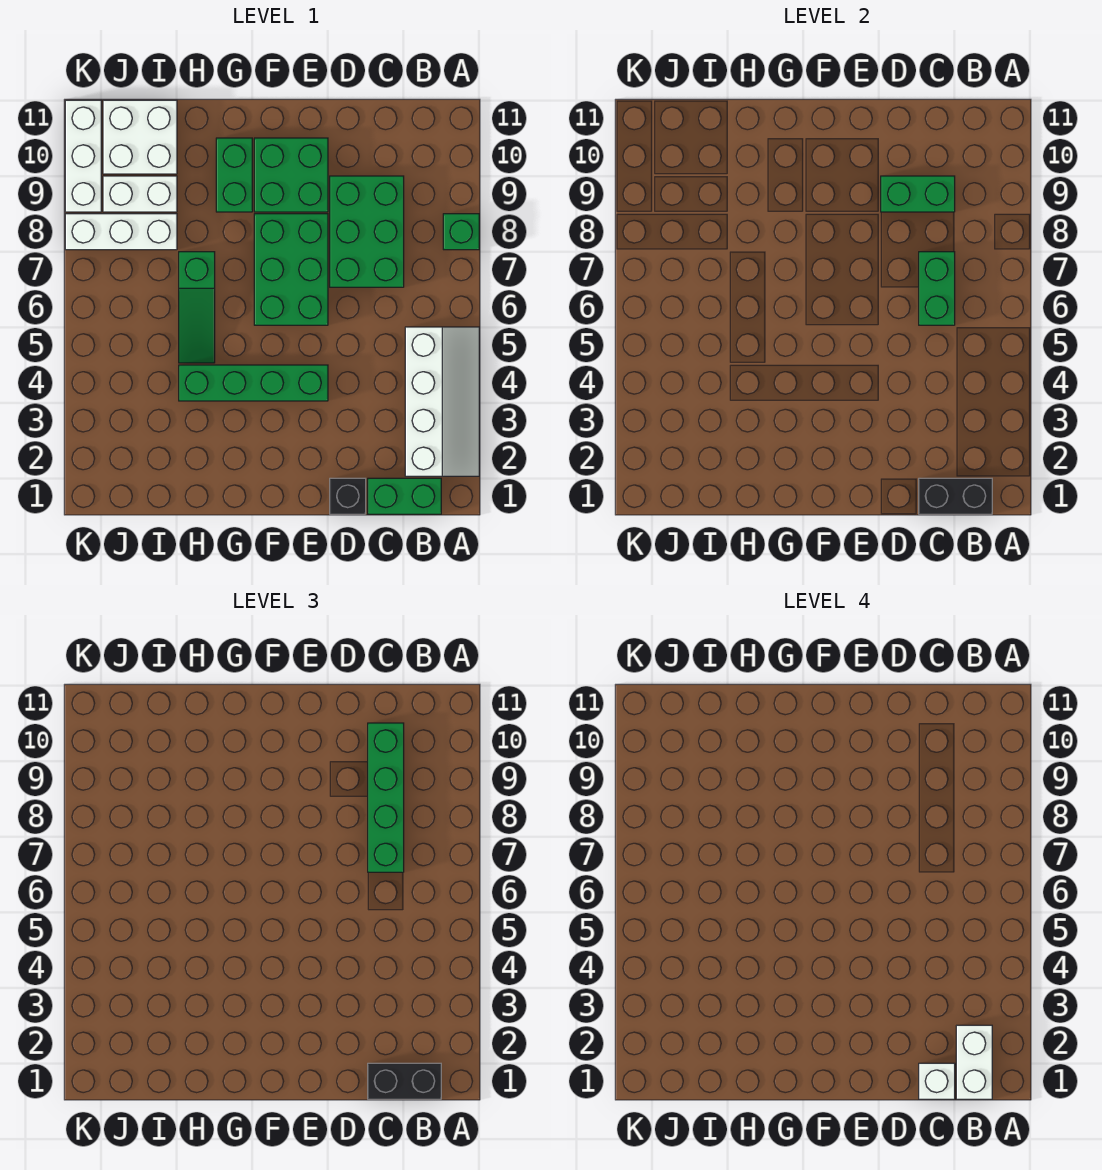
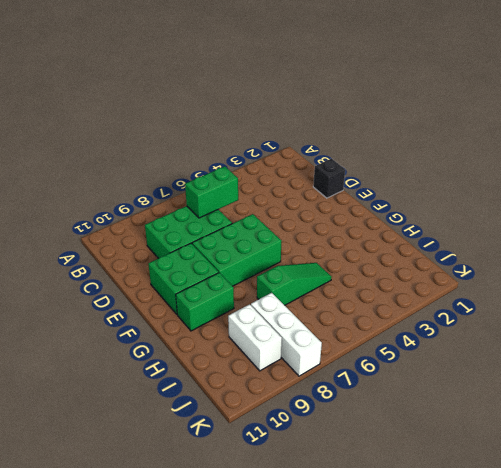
none -> white 2x4 slope [405,327,479,476]
none -> green 1x1 brick [443,214,479,250]
none -> green 1x2 brick [368,478,441,514]

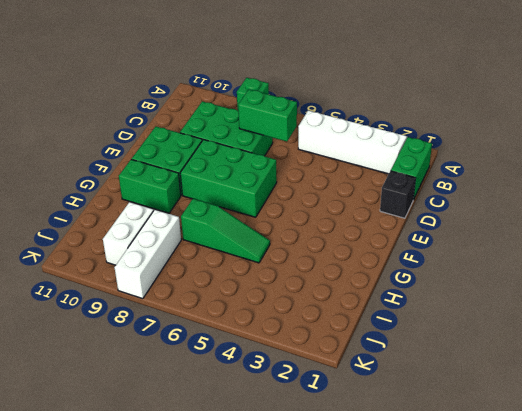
none -> green 1x4 brick [179,365,328,401]
none -> white 2x2 brick [103,100,177,174]
none -> white 1x3 brick [65,100,101,212]

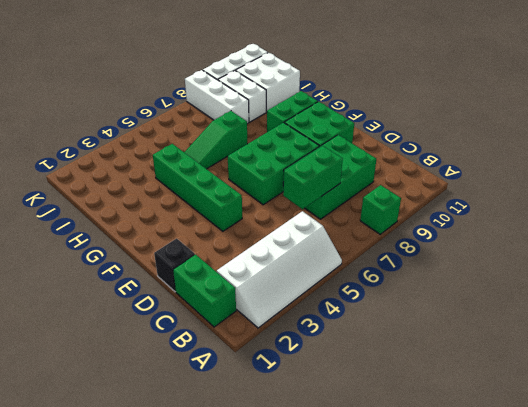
none -> black 1x2 brick [919,478,992,514]
none -> green 1x2 brick [881,176,955,212]
none -> black 1x2 brick [368,1063,441,1099]

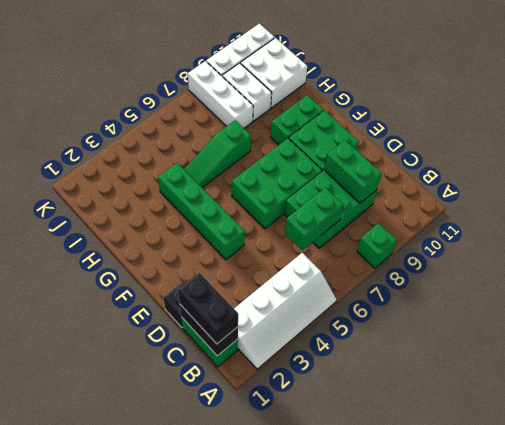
none -> green 1x4 brick [368,723,404,872]
none -> white 1x2 brick [956,1025,992,1099]
none -> white 1x1 brick [919,1063,955,1099]

